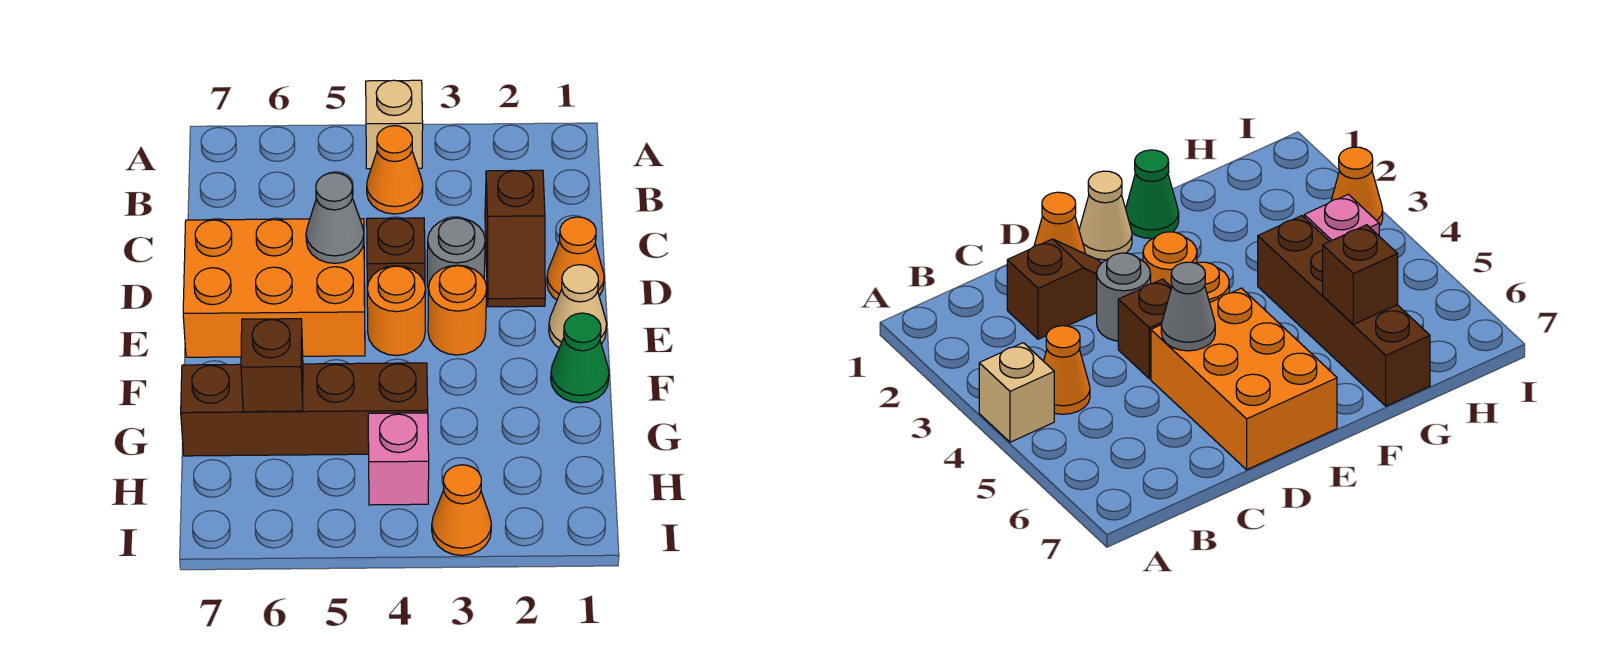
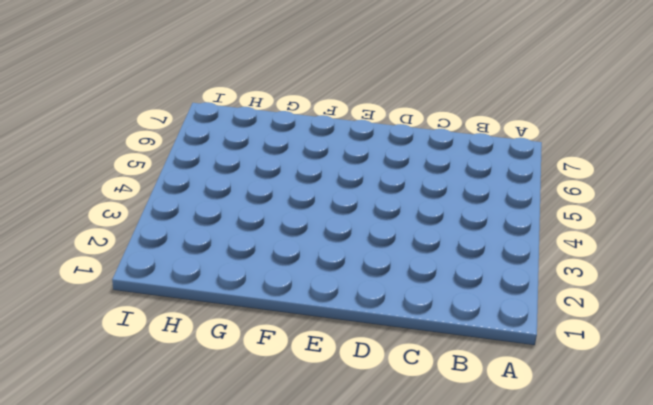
none -> tan 1x1 brick [366,80,423,169]
none -> orange 1x1 cone [367,126,423,214]
none -> brown 1x2 slope [485,170,545,307]

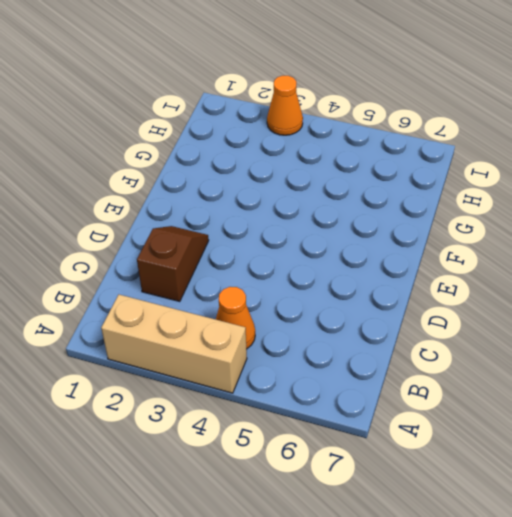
tan 1x3 brick [101,295,247,393] -> tan 1x1 brick [366,80,423,169]
none -> orange 1x1 cone [547,217,604,300]
none -> grey 1x1 round brick [427,218,485,289]
none -> brown 1x1 brick [367,218,425,288]

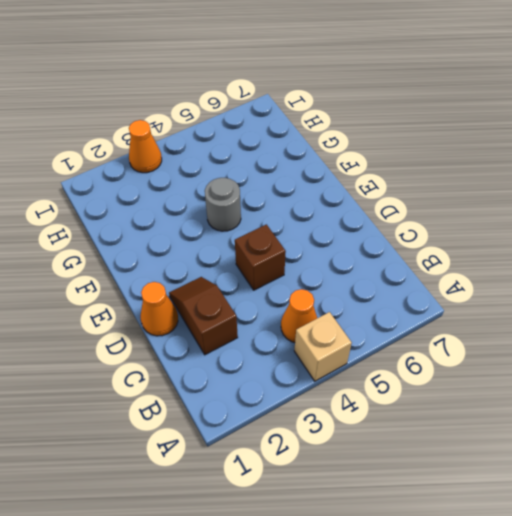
grey 1x1 round brick [205,178,241,231] -> grey 1x1 round brick moved to [427,218,485,289]
none -> orange 2x3 brick [183,219,365,357]
none -> tan 1x1 cone [549,265,607,348]
none -> orange 1x1 round brick [428,265,487,355]

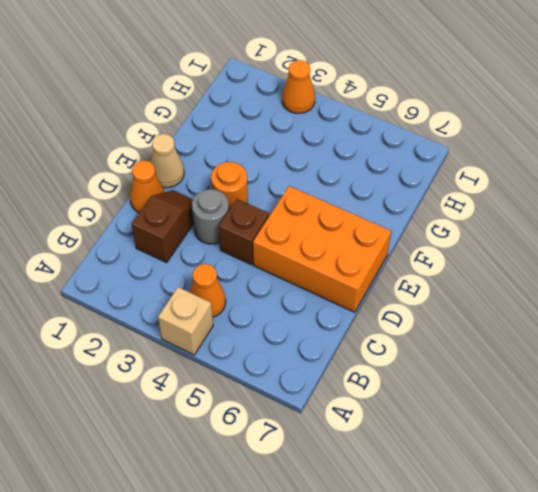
none -> orange 1x1 round brick [367,266,426,356]
none -> green 1x1 cone [551,313,609,403]
none -> brown 1x4 brick [181,363,428,456]

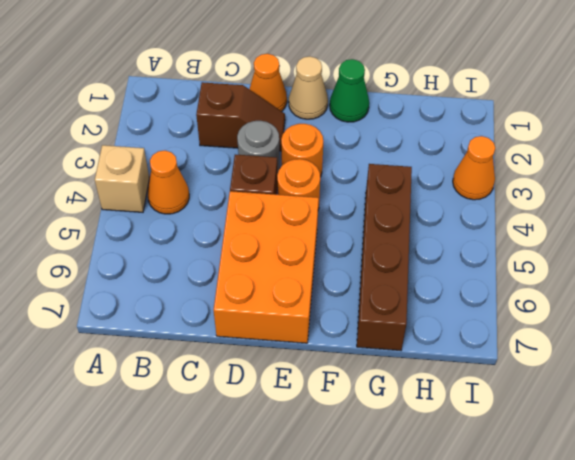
none -> pink 1x1 brick [368,413,429,505]
none -> grey 1x1 cone [306,173,364,263]
none -> brown 1x1 brick [241,319,303,412]

